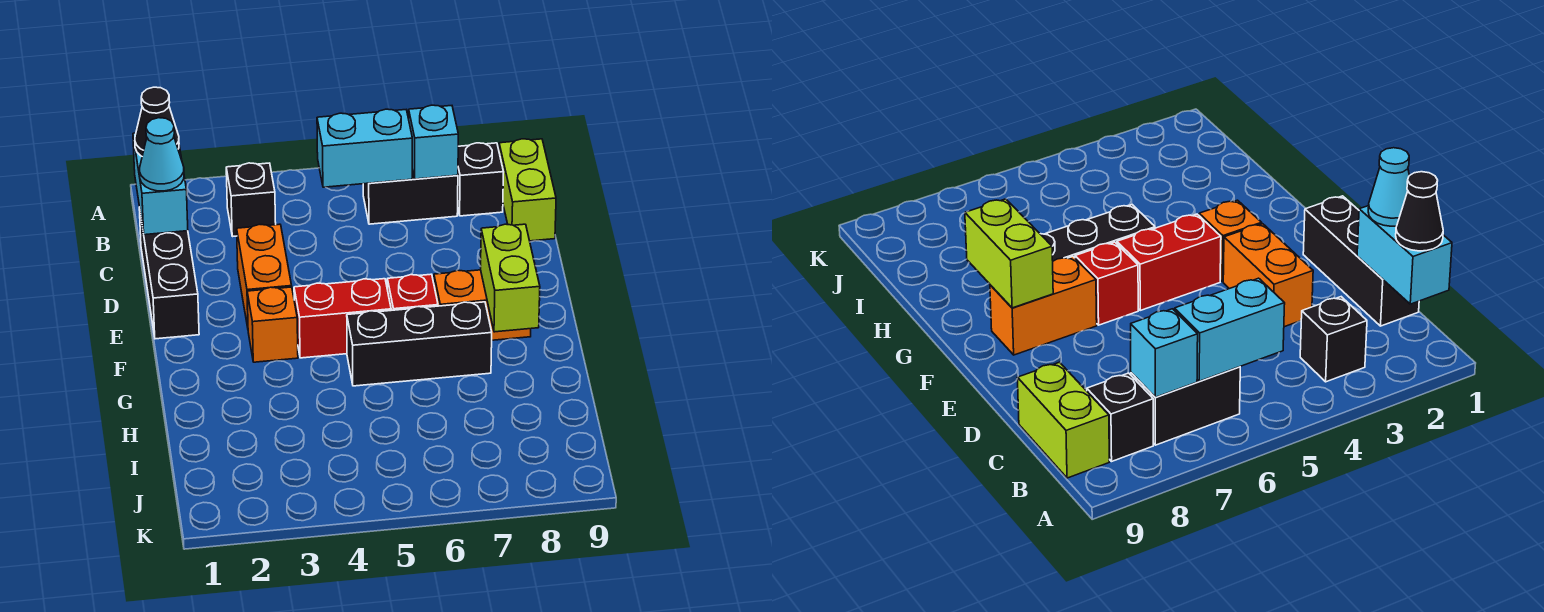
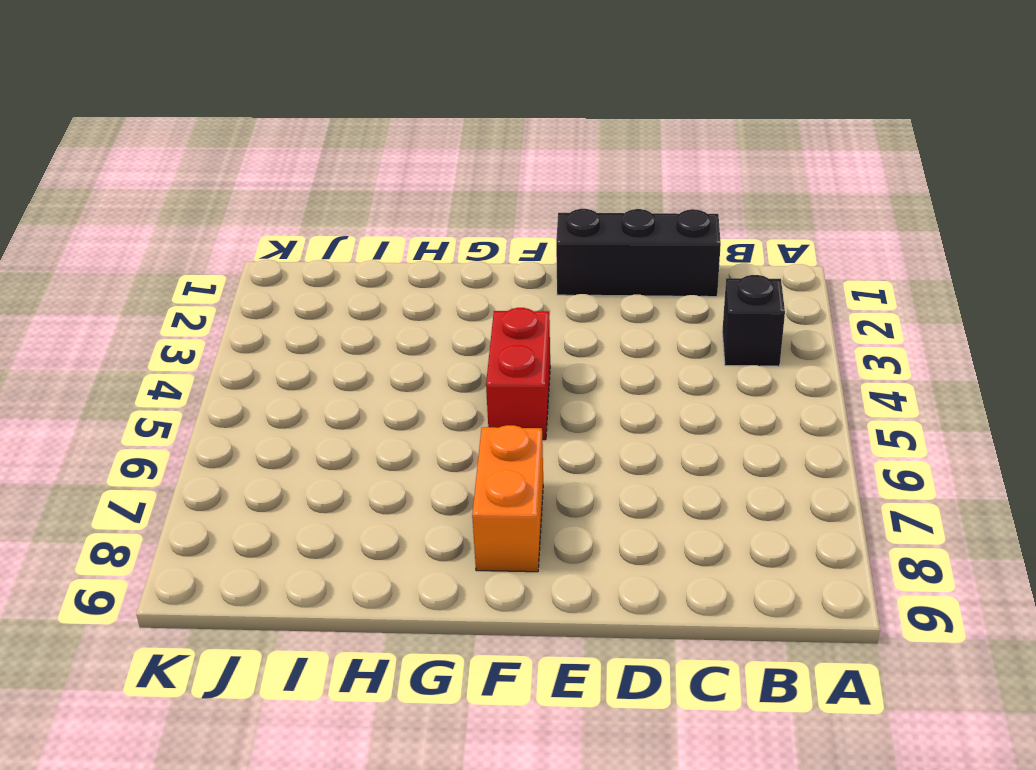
none -> black 1x2 brick [363,170,458,224]
none -> black 1x1 brick [458,143,504,216]
none -> lime 1x2 brick [499,139,556,241]

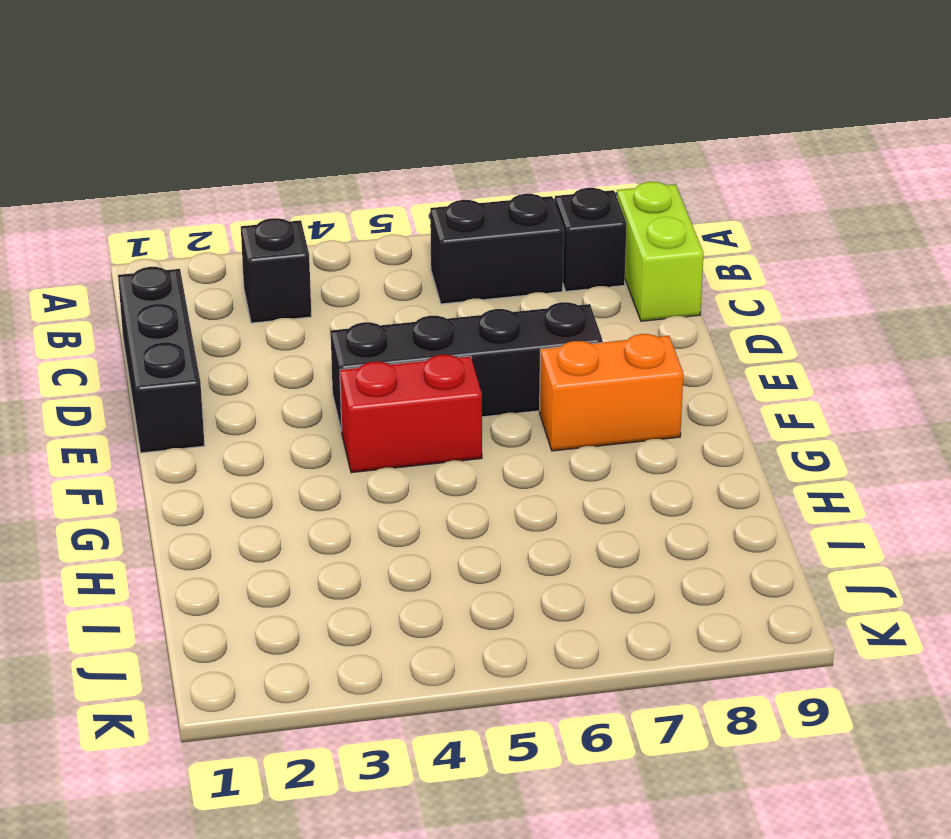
black 1x4 brick [331,302,603,431] -> none
none -> orange 1x2 brick [237,224,292,327]
none -> orange 1x1 brick [247,287,298,362]
none -> red 1x1 brick [387,274,438,310]

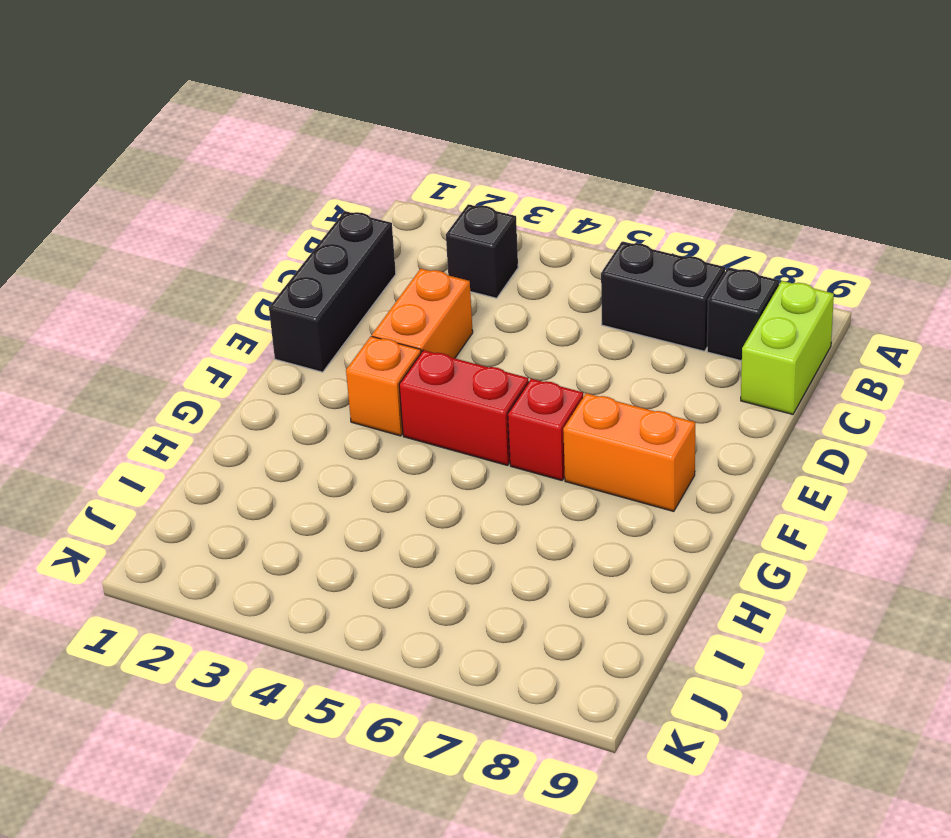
none -> black 1x3 brick [347,302,492,386]
none -> cyan 1x2 brick [133,133,188,235]
none -> cyan 1x2 brick [317,109,412,187]

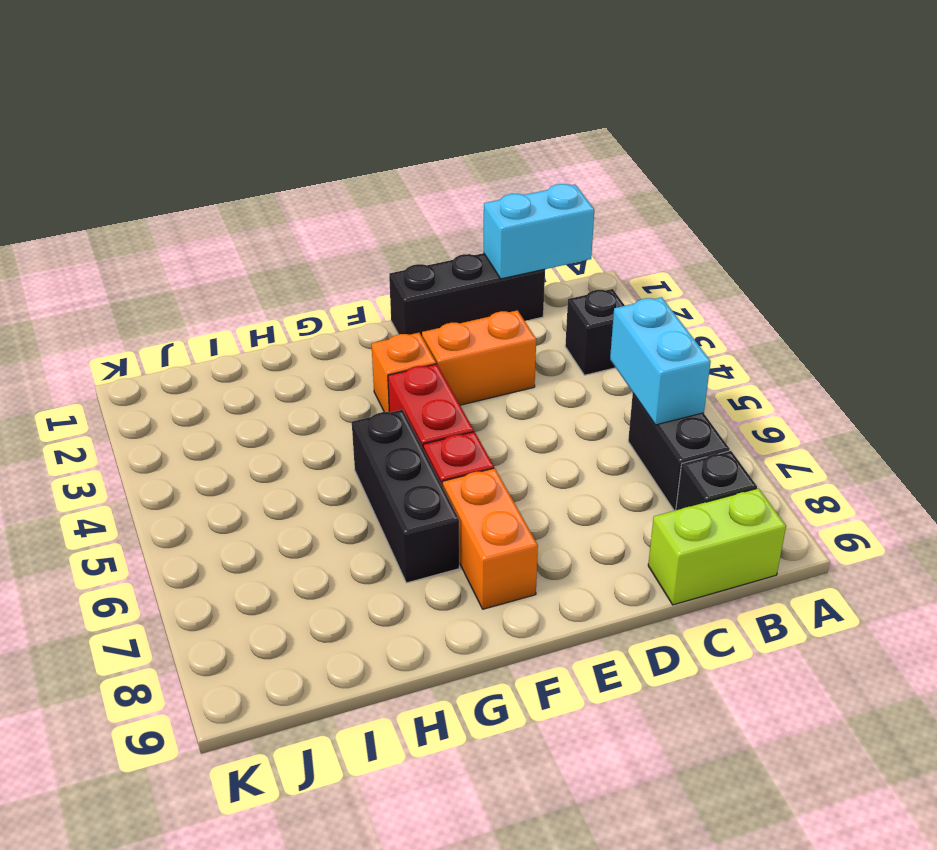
none -> cyan 1x1 brick [409,105,458,179]
none -> lime 1x2 brick [481,224,540,332]
none -> black 1x1 cone [135,87,179,156]

